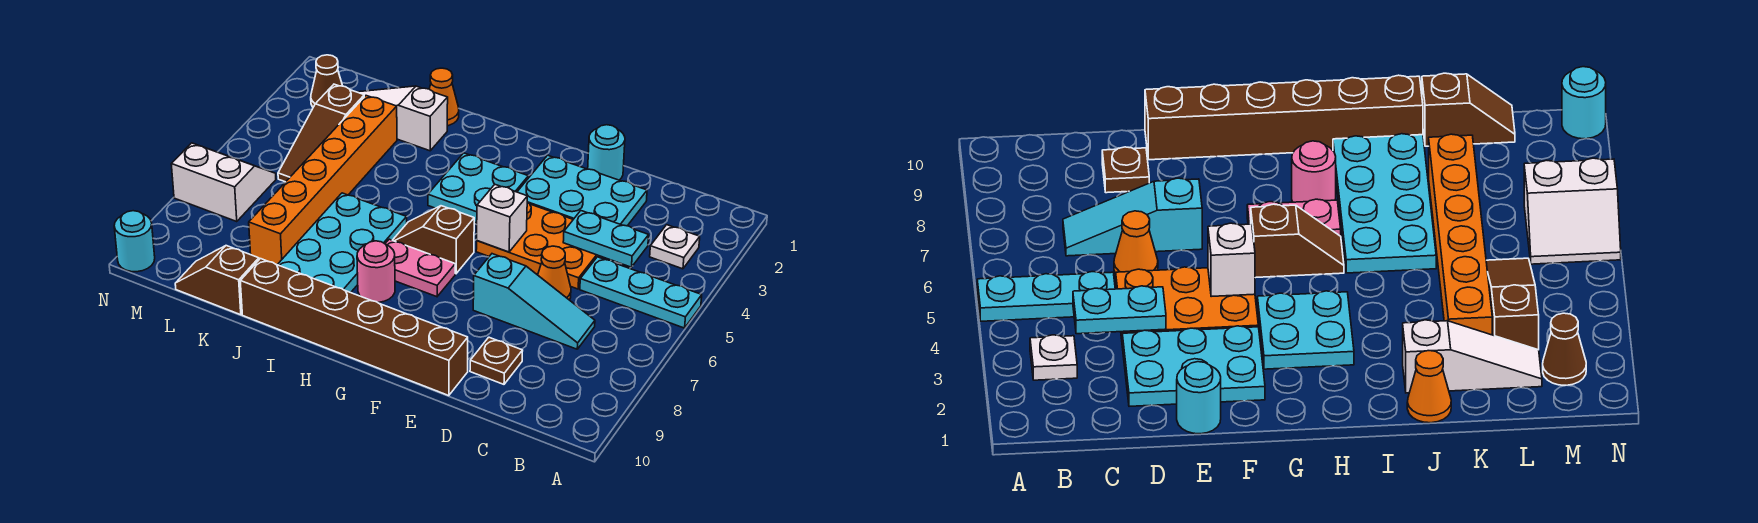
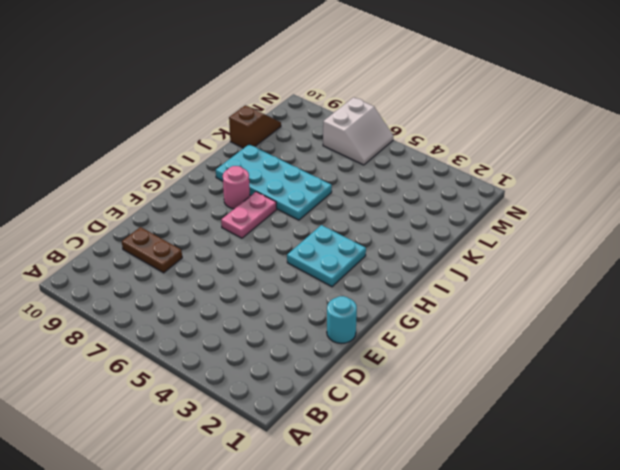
brown 1x2 plate [122,227,182,273] -> brown 1x1 plate [470,337,523,384]
none -> cyan 1x3 plate [580,257,702,328]
none -> white 1x1 plate [650,225,700,269]
none -> cyan 1x3 slope [473,254,595,349]

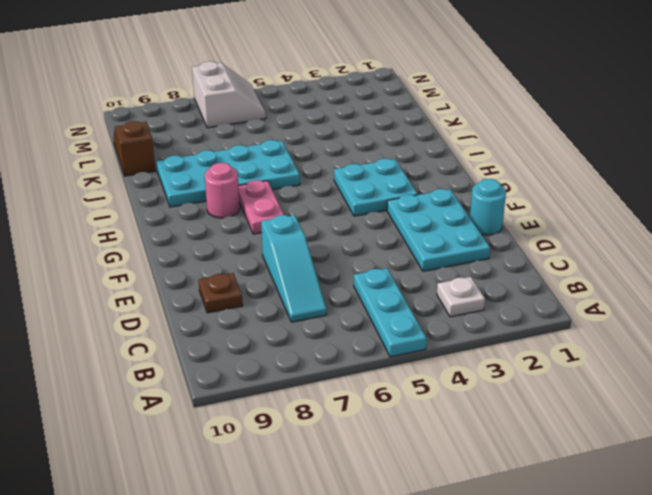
none -> orange 2x3 plate [476,202,603,289]
none -> orange 1x1 cone [538,246,571,300]
none -> brown 1x6 brick [240,259,468,396]

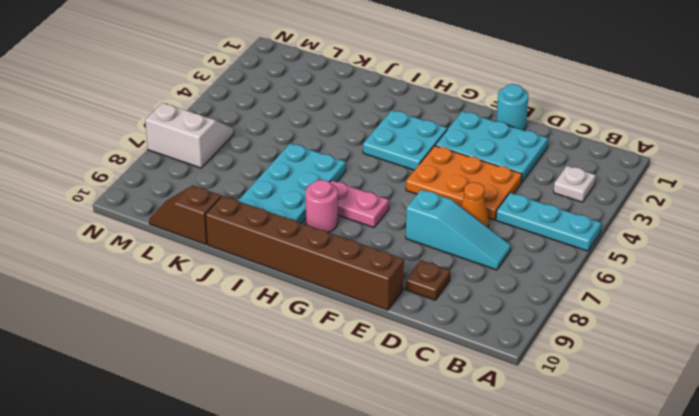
none -> brown 1x2 slope [393,206,474,274]
none -> orange 1x1 cone [429,68,459,126]
none -> white 1x3 slope [358,86,448,151]

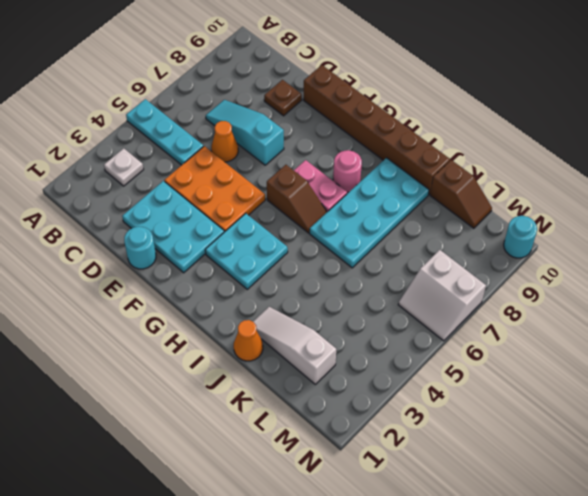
white 1x3 slope [253,307,336,384] -> white 1x3 slope turned to [358,86,448,151]
none -> orange 1x6 brick [249,96,397,265]
none -> brown 1x3 slope [278,84,364,182]
none -> brown 1x1 cone [311,55,342,107]

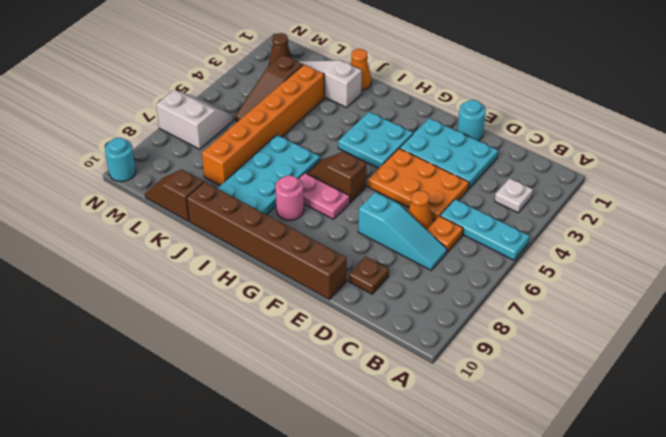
orange 1x1 plate [427,216,463,252] -> none
none -> cyan 1x2 plate [563,211,649,267]
none -> white 1x1 brick [477,184,527,252]

